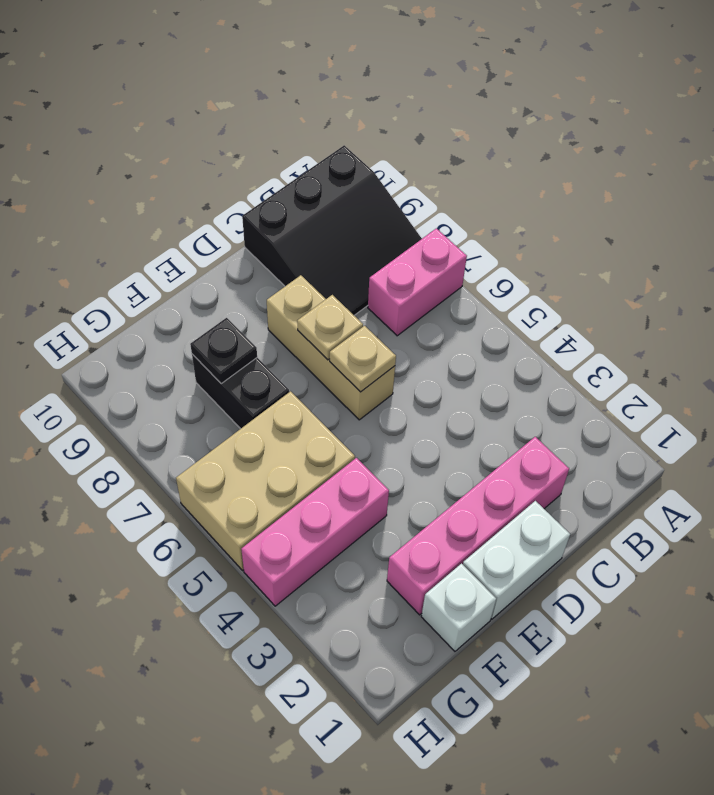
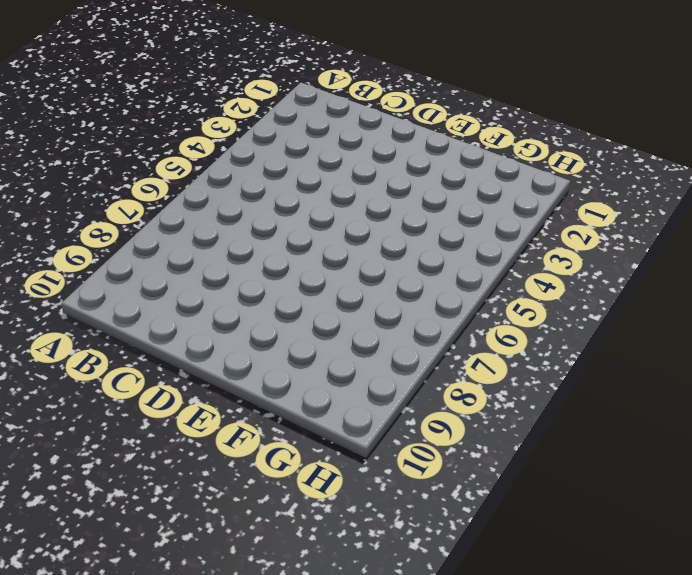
none -> pink 1x2 brick [368,228,467,336]
none -> black 3x3 slope [242,145,422,315]
none -> pink 1x4 brick [387,437,569,615]

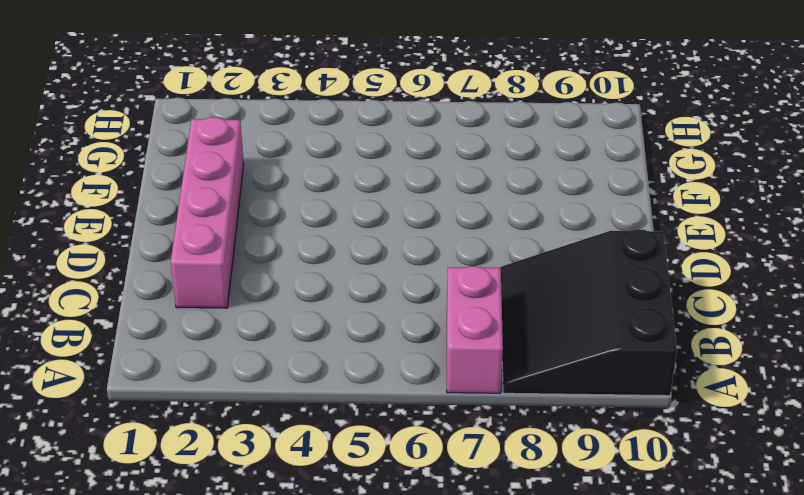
none -> white 1x2 brick [463,501,570,619]
none -> tan 1x3 brick [267,275,395,420]
none -> white 1x1 brick [421,564,496,651]

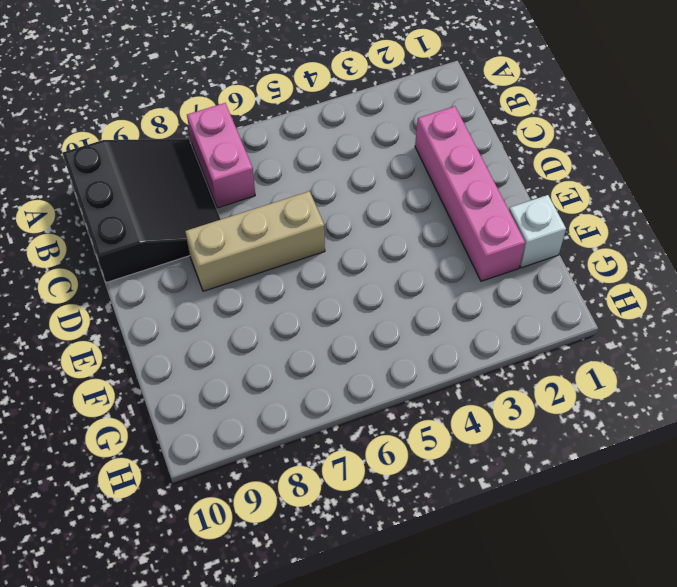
none -> white 1x2 brick [463,501,570,619]
none -> pink 1x3 brick [241,458,389,606]
none -> tan 2x3 brick [176,391,355,570]

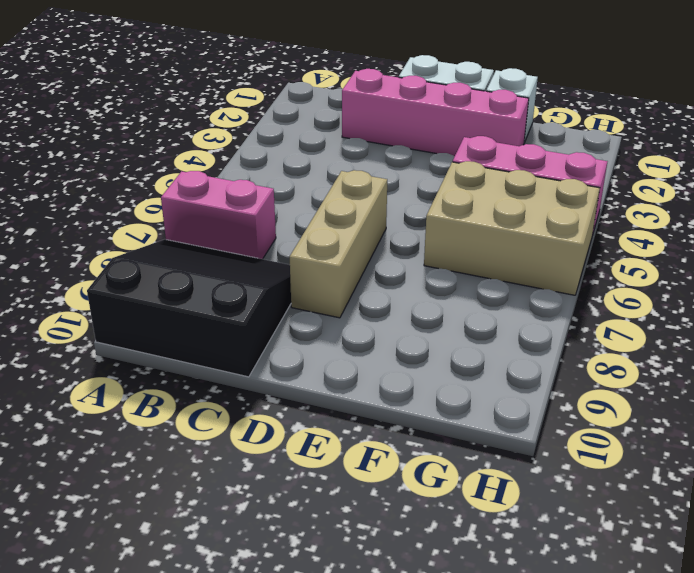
none -> black 1x2 brick [192,354,289,429]
none -> tan 1x1 plate [330,326,396,392]
none -> tan 1x1 plate [297,295,363,360]

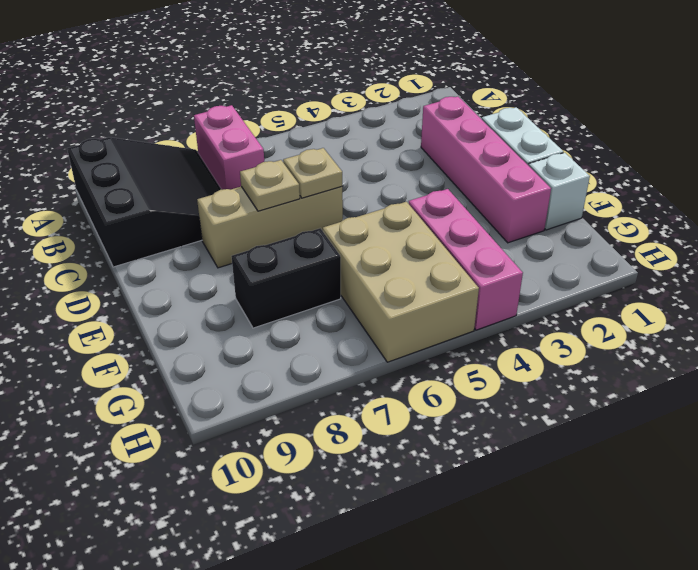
none -> black 1x1 plate [190,318,257,384]

